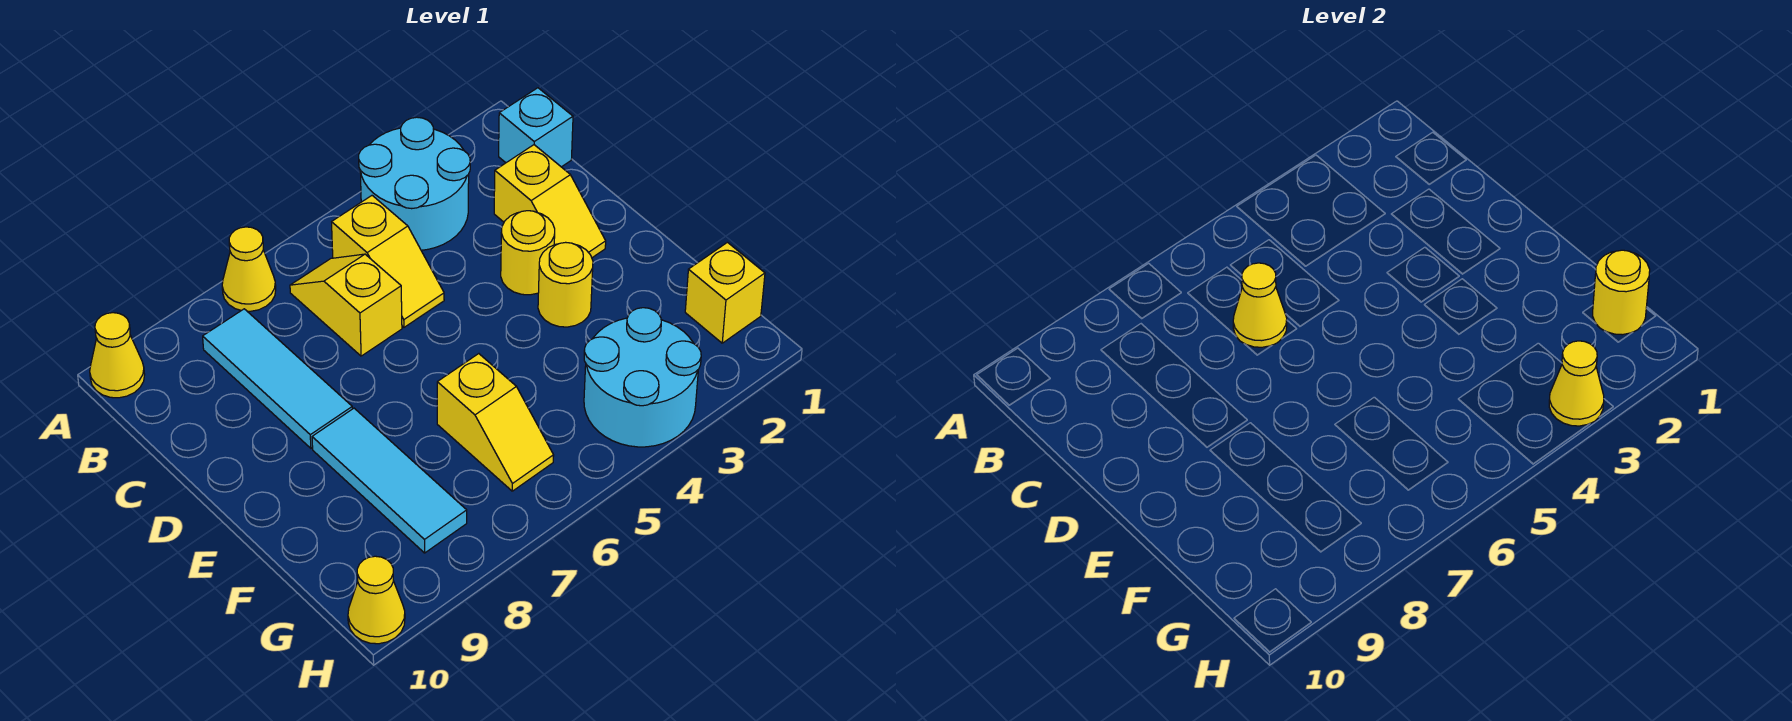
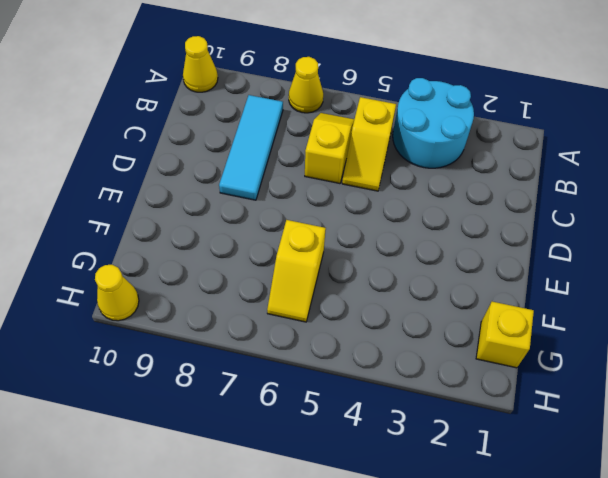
none -> cyan 1x1 brick [499,88,573,167]
none -> yellow 1x2 slope [494,145,606,258]
none -> yellow 1x1 round brick [501,211,555,295]

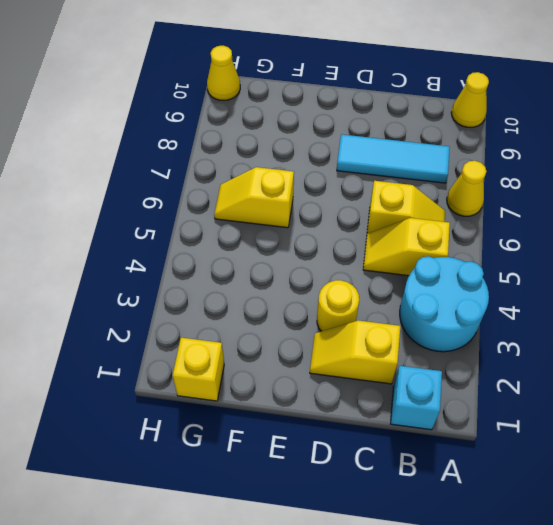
none -> yellow 1x1 round brick [538,242,593,327]
none -> cyan 1x3 tile [312,408,467,553]
none -> cyan 2x2 round brick [584,308,701,447]

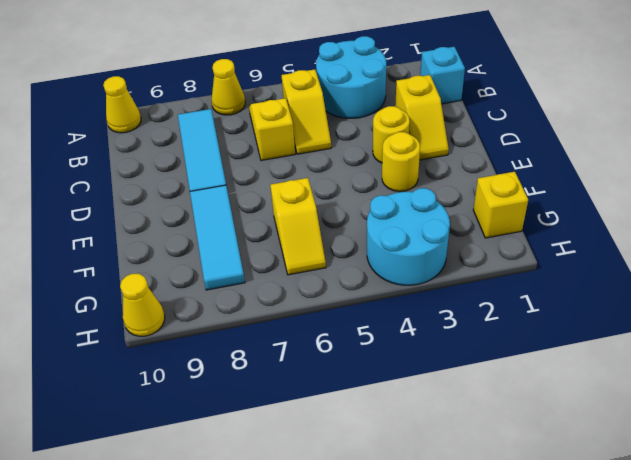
none -> yellow 1x1 cone [1233,263,1287,347]
none -> yellow 1x1 round brick [1593,250,1650,335]
none -> yellow 1x1 cone [1549,341,1604,426]

